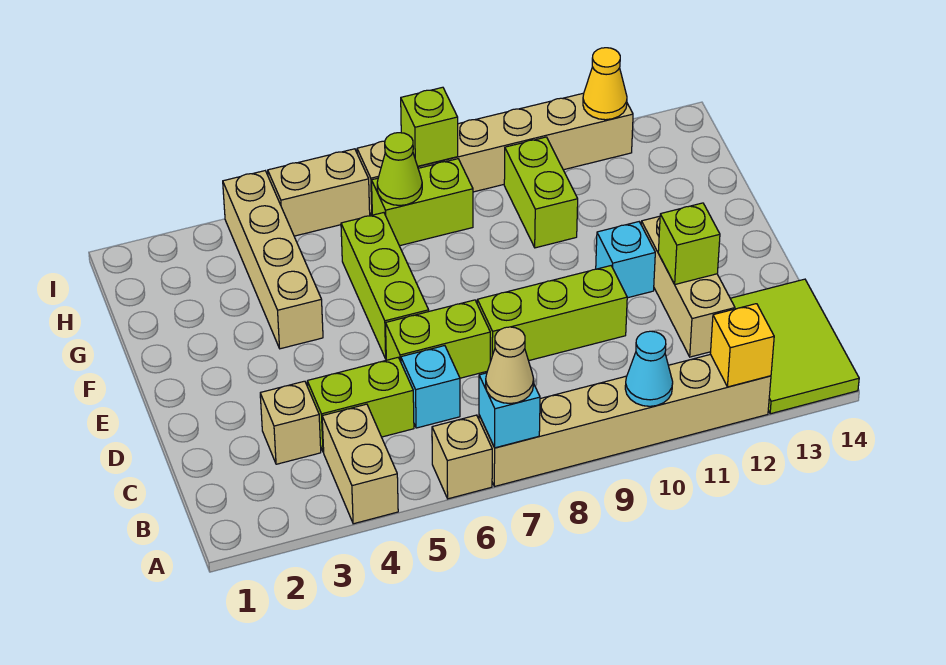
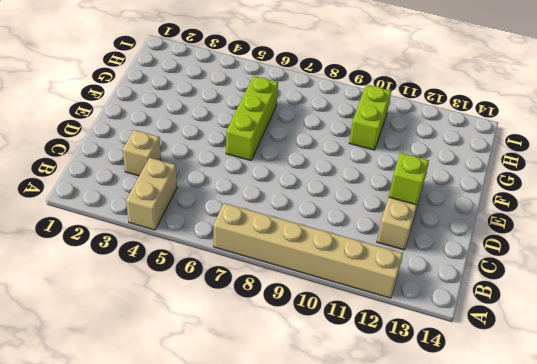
none -> tan 1x1 brick [432,415,492,499]
none -> lime 2x3 tile [730,279,859,414]
none -> lime 1x2 brick [307,358,414,452]

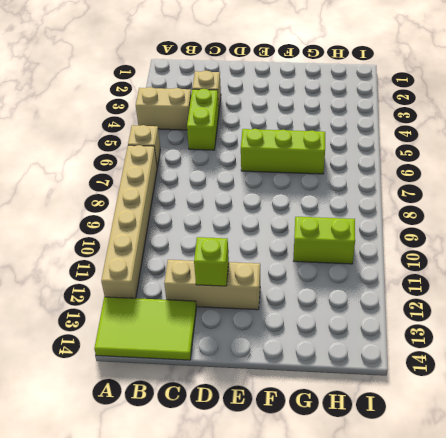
none -> cyan 1x1 brick [401,346,460,428]
none -> lime 1x2 brick [386,300,490,378]
none -> lime 1x3 brick [477,266,627,362]

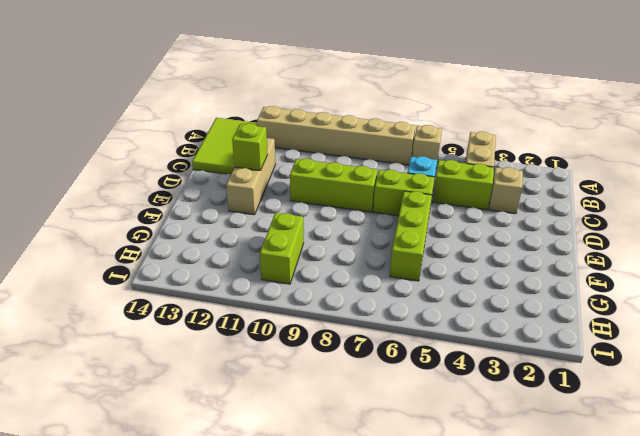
none -> cyan 1x1 brick [596,222,655,298]
none -> tan 1x4 brick [223,171,323,349]
none -> lime 1x2 brick [372,159,473,246]

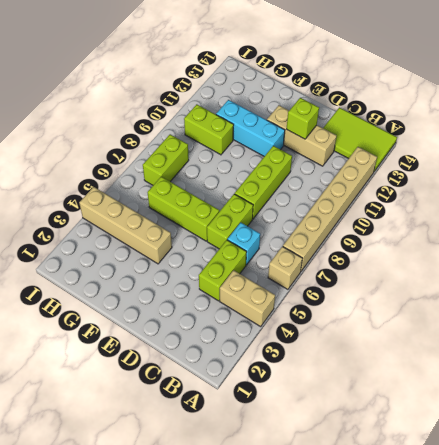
cyan 1x3 brick [216,100,285,156] -> cyan 1x1 brick [596,222,655,298]
none -> tan 1x1 brick [260,381,321,464]
none -> tan 1x2 brick [268,149,370,236]
none -> tan 1x6 brick [357,93,633,215]

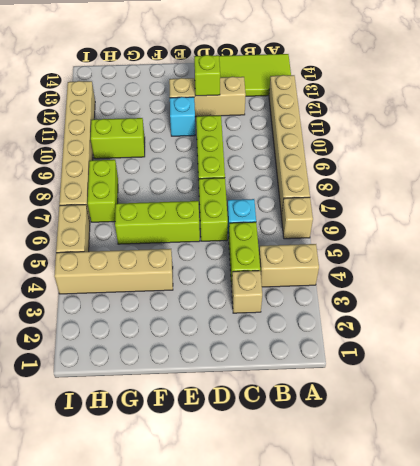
none -> cyan 1x1 brick [479,373,540,448]
none -> cyan 1x1 cone [625,331,673,406]
none -> yellow 1x1 brick [710,304,774,387]

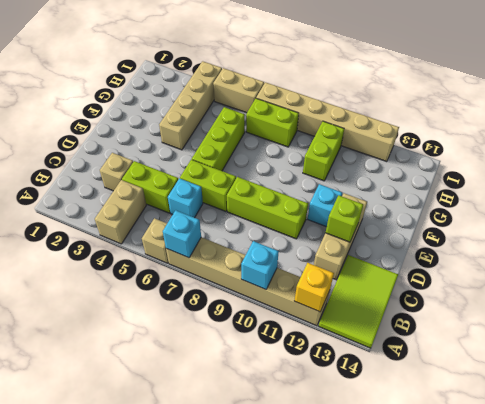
cyan 1x1 brick [241,241,279,289] -> cyan 1x1 cone [625,331,673,406]
none -> lime 1x1 cone [377,133,422,205]
none -> lime 1x1 brick [401,87,458,166]
none -> yellow 1x1 cone [583,48,627,120]

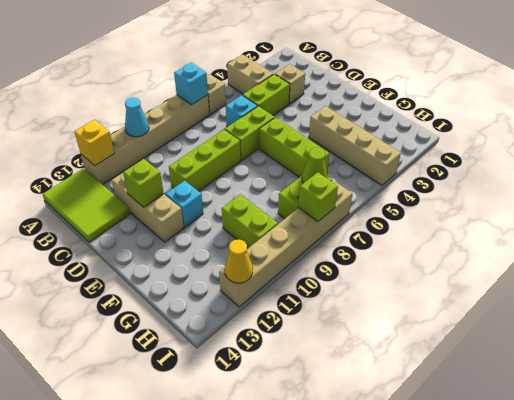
none -> tan 1x2 brick [268,149,370,236]
none -> tan 1x1 cone [486,327,534,403]

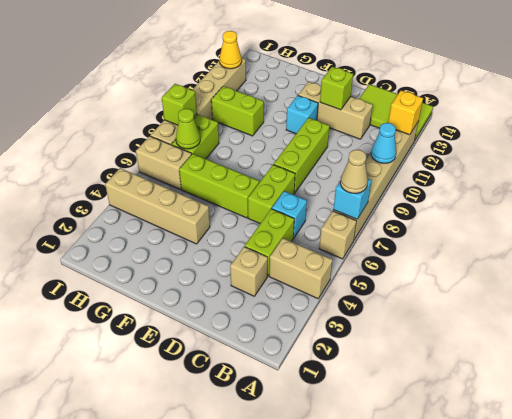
tan 1x2 brick [136,136,192,189] -> tan 1x2 brick turned to [268,149,370,236]

